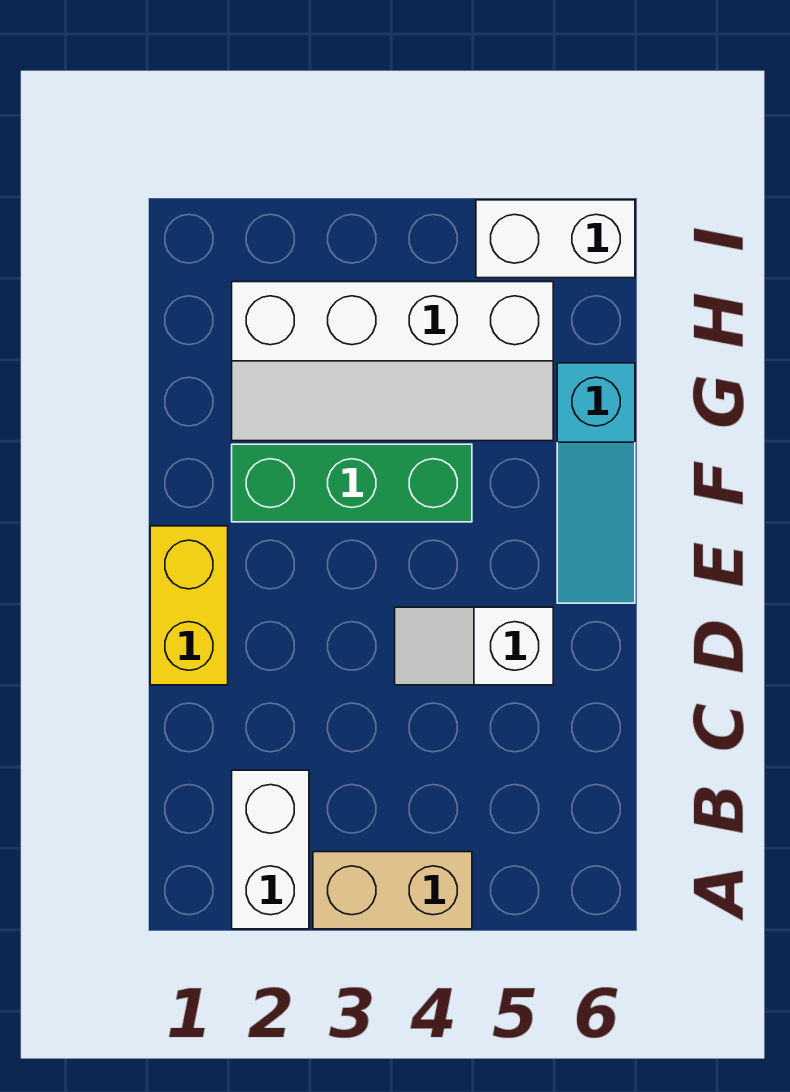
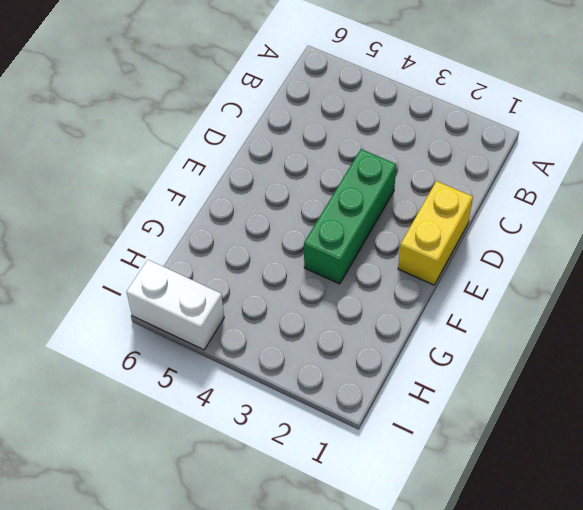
green 1x3 brick [304,149,396,284] -> green 1x3 brick turned to [232,444,472,522]
none -> white 1x2 brick [232,770,309,929]
none -> tan 1x2 brick [313,852,472,929]

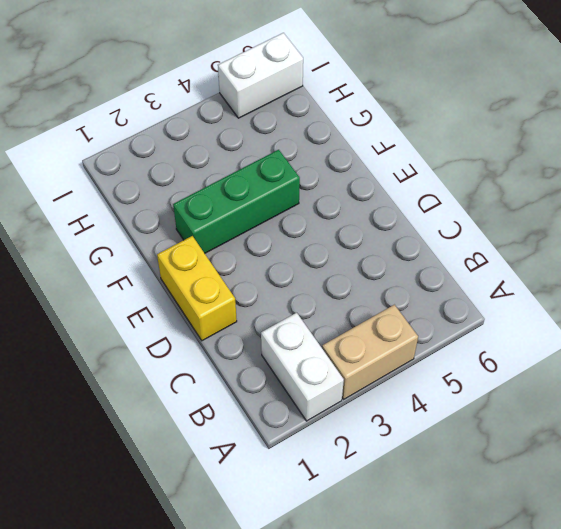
none -> white 1x2 slope [395,607,553,685]
none -> cyan 1x3 slope [557,363,635,603]

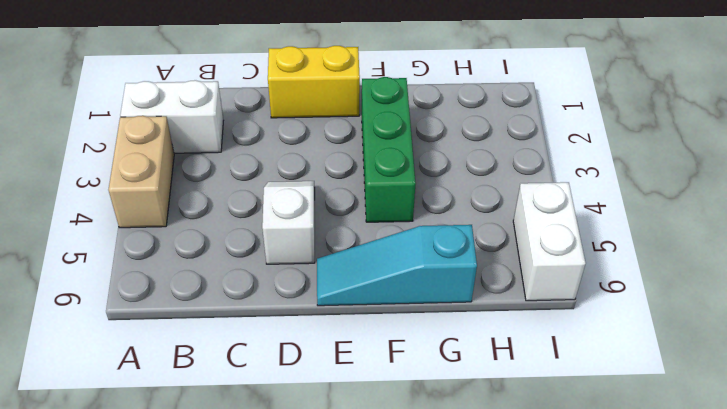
none -> white 2x4 slope [232,282,553,441]

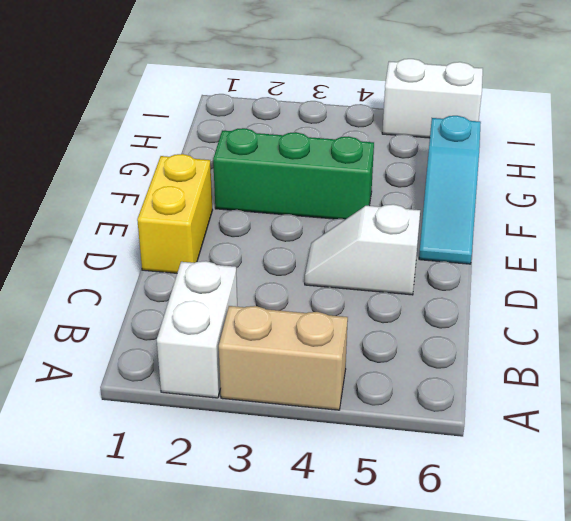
none -> white 2x4 slope [232,282,553,441]

